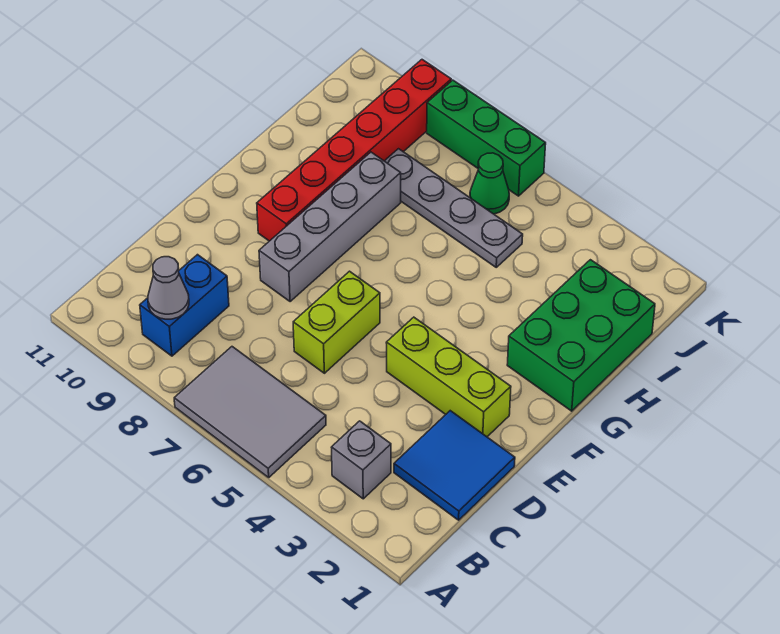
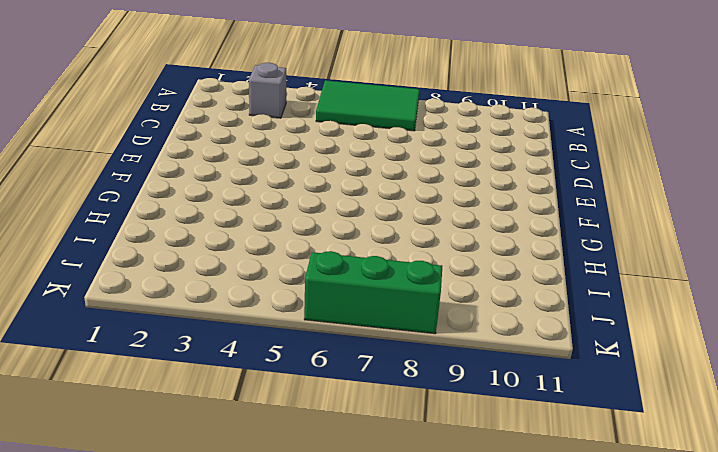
green 2x3 tile [316,80,419,131] -> grey 2x3 tile [174,347,326,477]
none -> blue 1x2 brick [140,255,229,356]
none -> blue 2x2 tile [394,411,515,520]
none -> lime 1x2 brick [293,271,380,373]

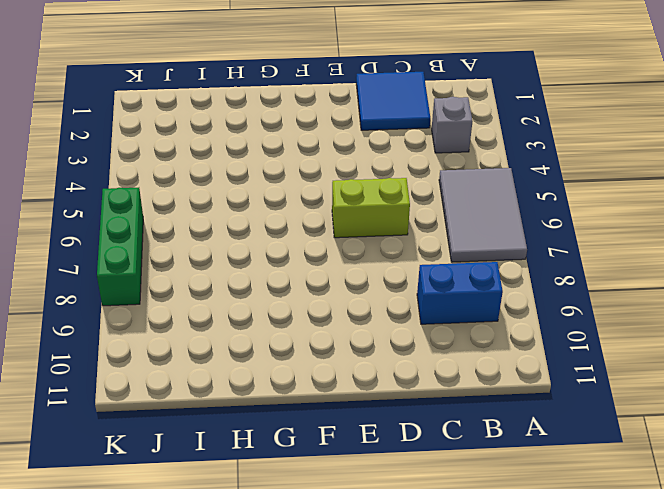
none -> lime 1x3 brick [386,317,511,437]
none -> grey 1x4 brick [259,152,401,302]
none -> red 1x6 brick [257,60,451,241]

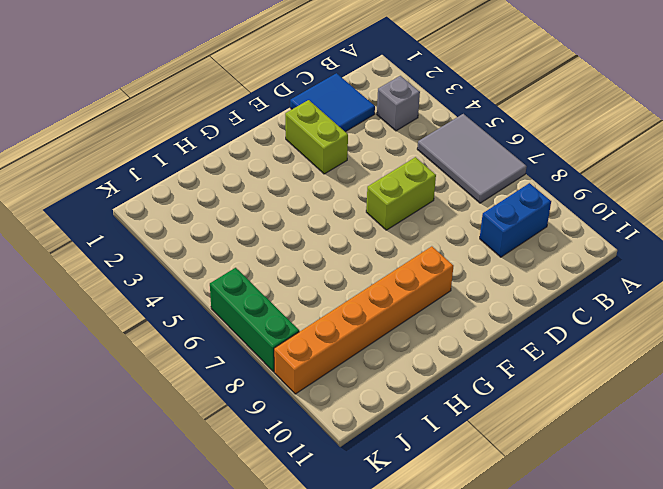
lime 1x2 brick [285,100,348,174] -> lime 1x3 brick [386,317,511,437]
orange 1x6 brick [274,246,453,394] -> red 1x6 brick [257,60,451,241]
none -> grey 1x4 brick [259,152,401,302]
none -> green 2x3 brick [507,260,655,411]
none -> grey 1x4 plate [385,149,523,267]

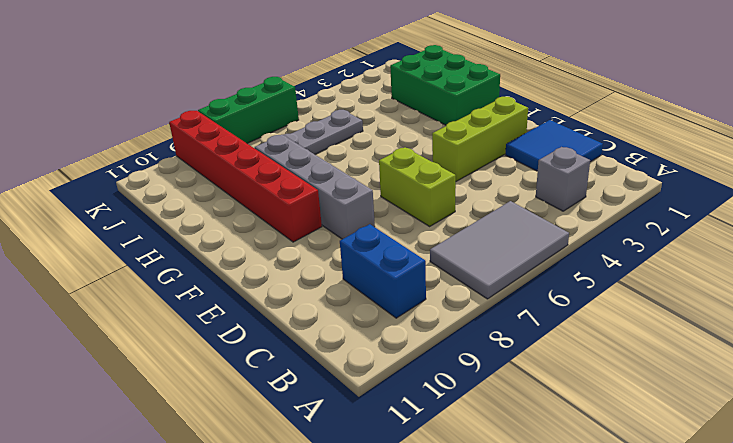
none -> green 1x1 cone [470,153,509,214]
none -> grey 1x1 cone [148,257,189,319]

